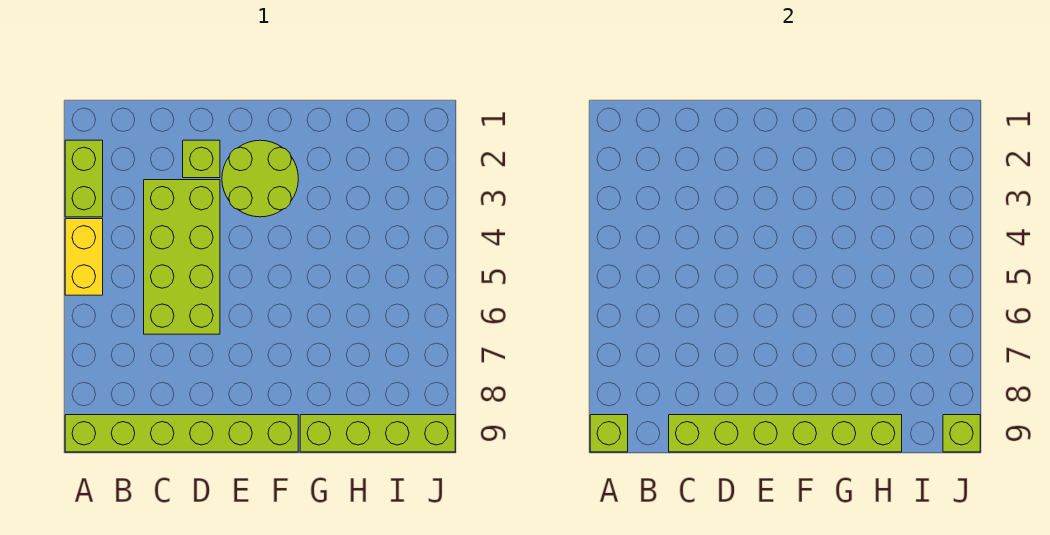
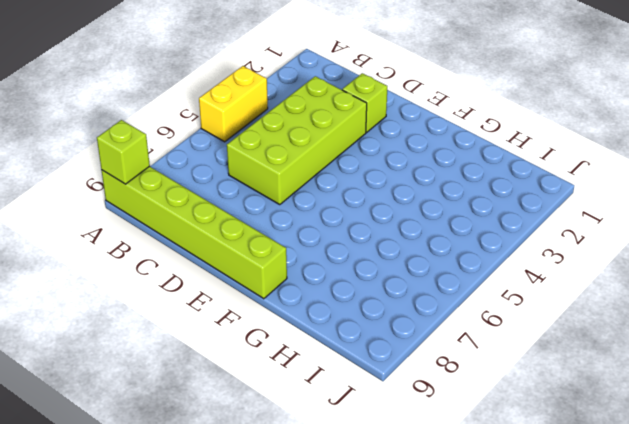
none -> lime 1x2 brick [65,140,103,217]
none -> lime 2x2 round brick [222,140,298,217]

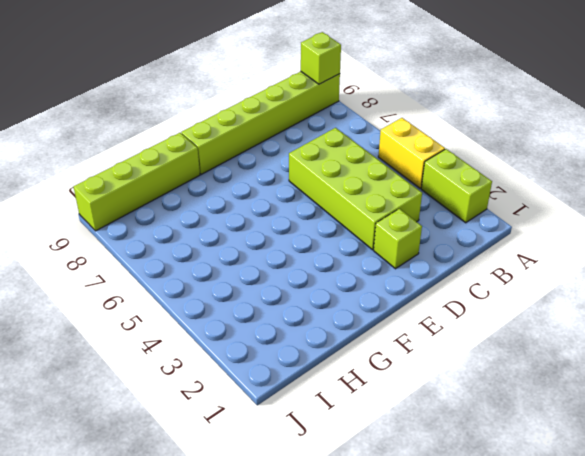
none -> lime 2x2 round brick [222,140,298,217]
none -> lime 1x6 brick [669,415,902,452]

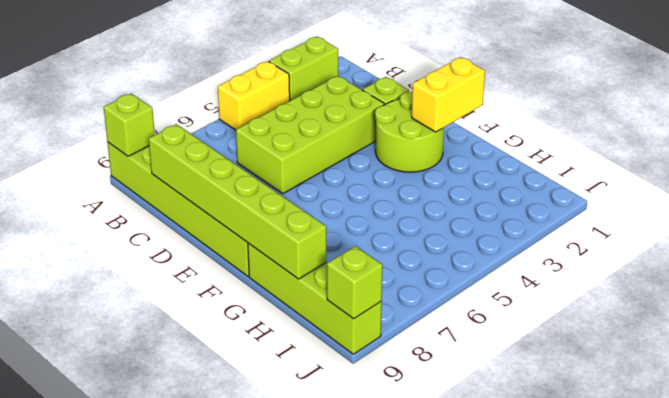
yellow 1x2 brick [412,57,485,132] -> none

